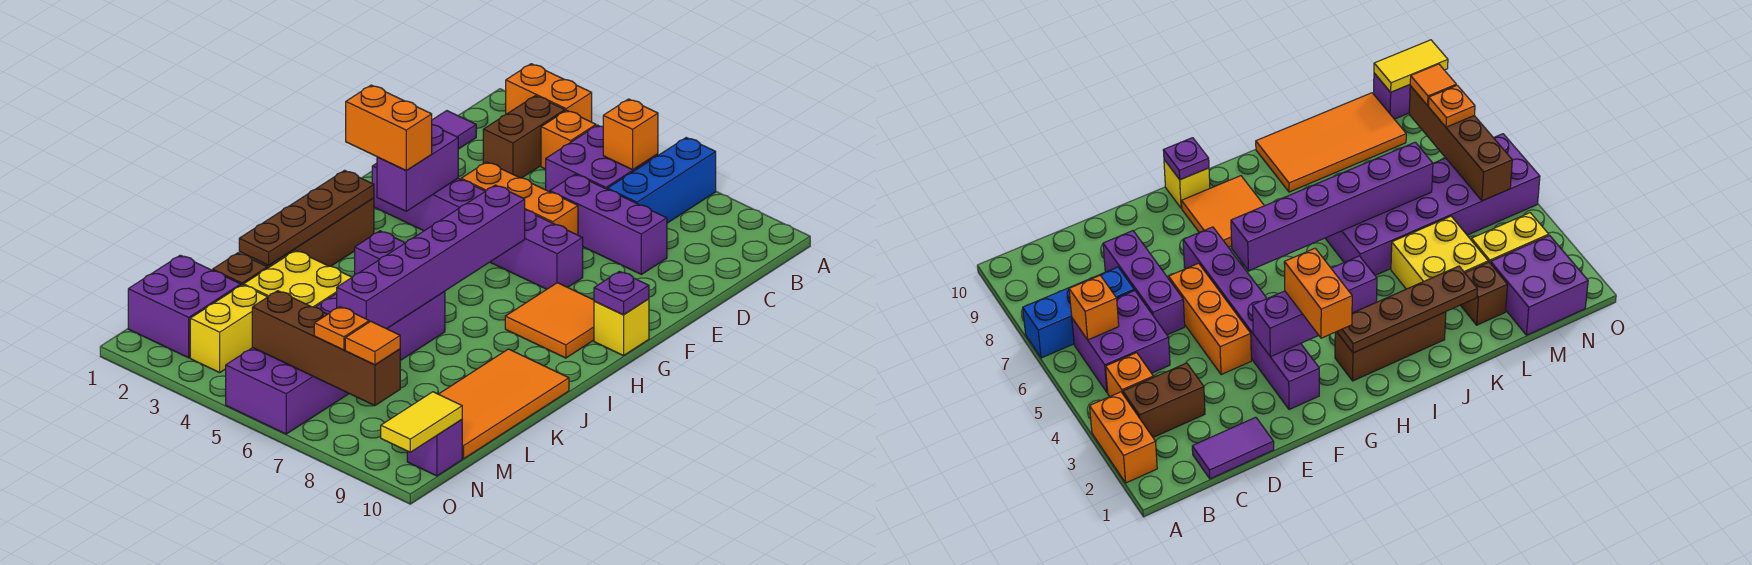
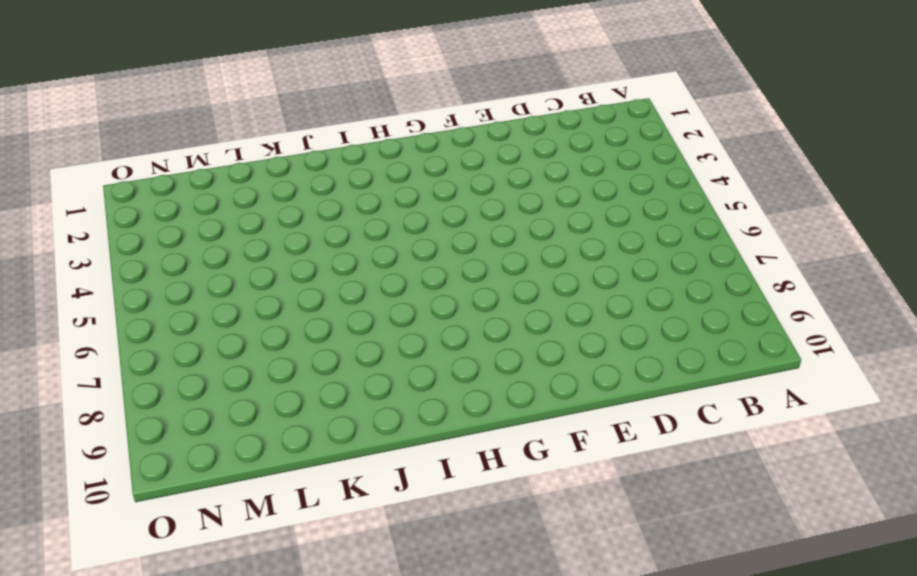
none -> orange 1x2 brick [506,64,592,122]
none -> blue 1x3 brick [608,138,716,223]
none -> brown 1x2 brick [483,96,565,178]
none -> orange 1x1 brick [541,110,596,169]

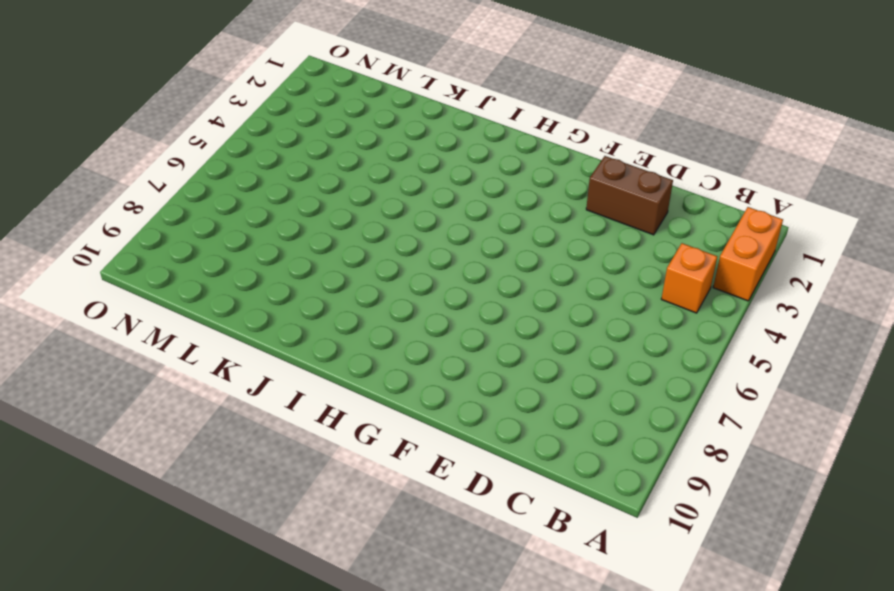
brown 1x2 brick [586,156,673,235] -> brown 1x2 brick moved to [483,96,565,178]
none -> blue 1x3 brick [608,138,716,223]
none -> purple 2x2 brick [546,125,658,192]
none -> purple 1x2 tile [432,111,476,149]
none -> purple 1x3 brick [550,174,667,274]

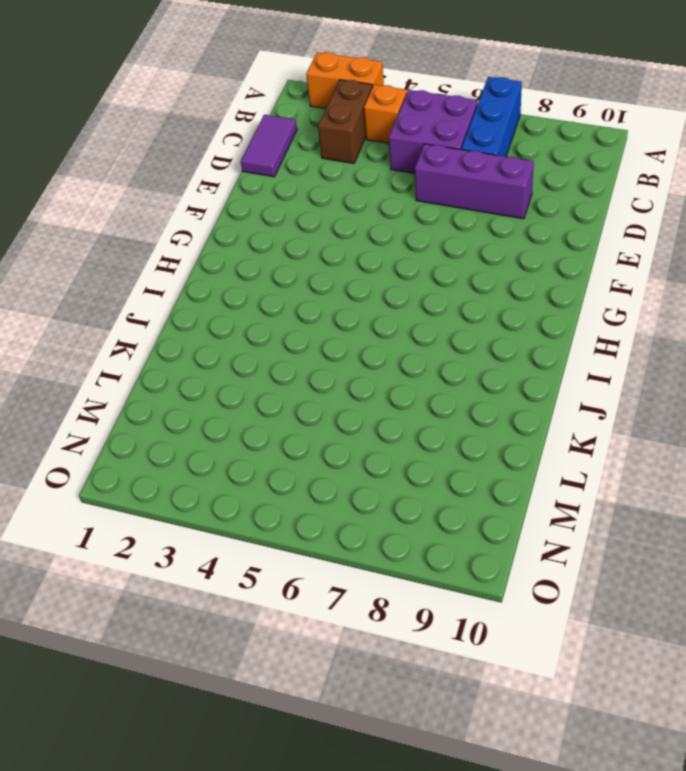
none -> orange 1x3 brick [461,162,578,235]
none -> purple 1x6 brick [372,163,583,289]
none -> orange 2x2 tile [505,283,594,358]
none -> yellow 1x1 brick [594,299,649,356]

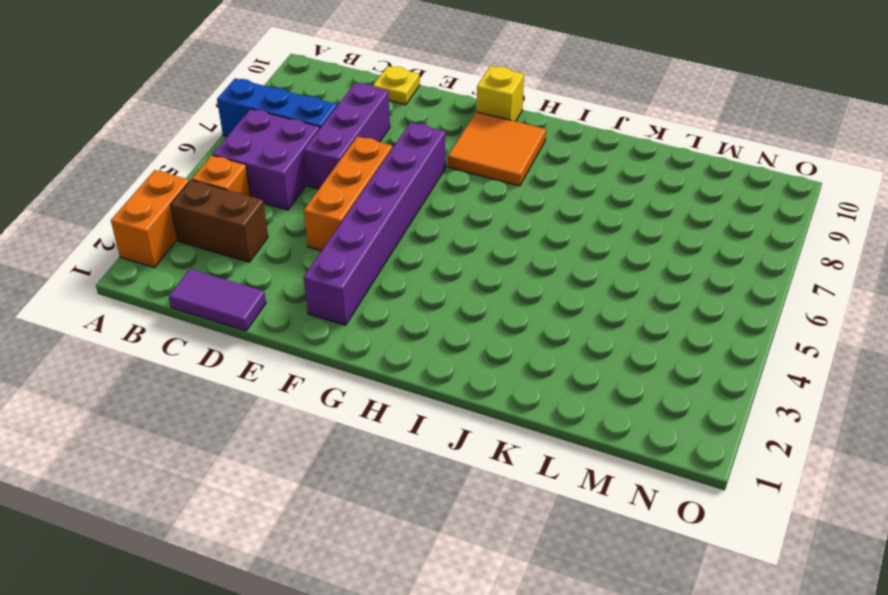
yellow 1x1 plate [373,66,420,105] -> none
none -> brown 1x3 brick [266,198,374,268]
none -> purple 1x1 brick [355,231,405,274]
none -> purple 2x6 brick [226,291,445,434]
none -> orange 2x4 tile [439,349,569,459]

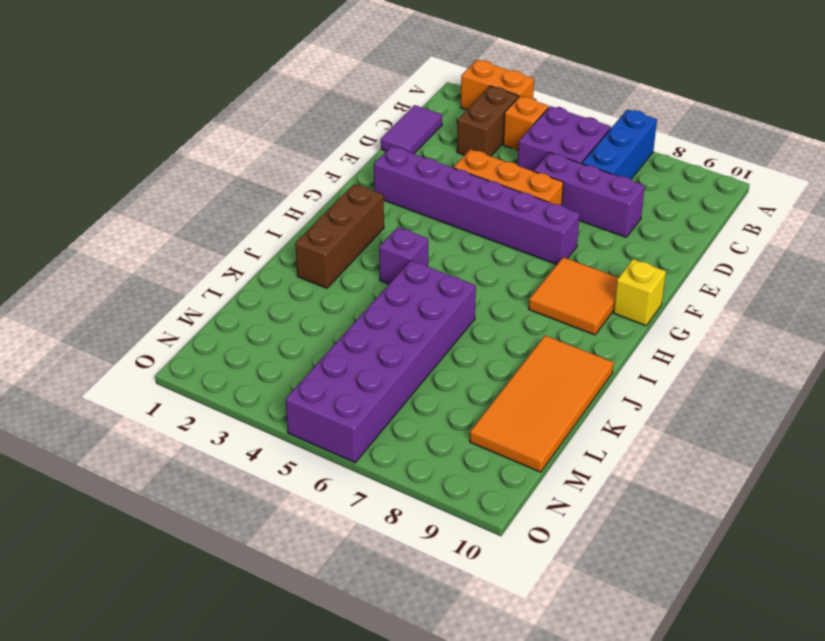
none -> yellow 2x2 brick [244,250,352,307]
none -> brown 1x1 brick [213,253,267,285]
none -> purple 2x2 brick [128,255,241,358]
none -> yellow 1x2 brick [190,285,267,372]

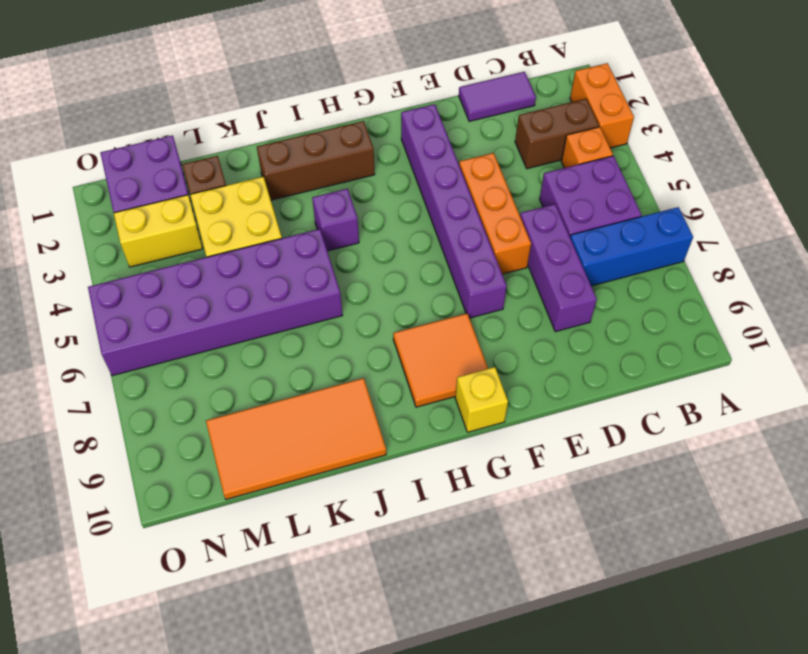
none -> purple 1x1 brick [407,420,462,476]
none -> orange 1x1 brick [603,99,658,170]
none -> purple 1x2 brick [377,125,458,211]
none -> purple 1x6 brick [337,185,525,329]

